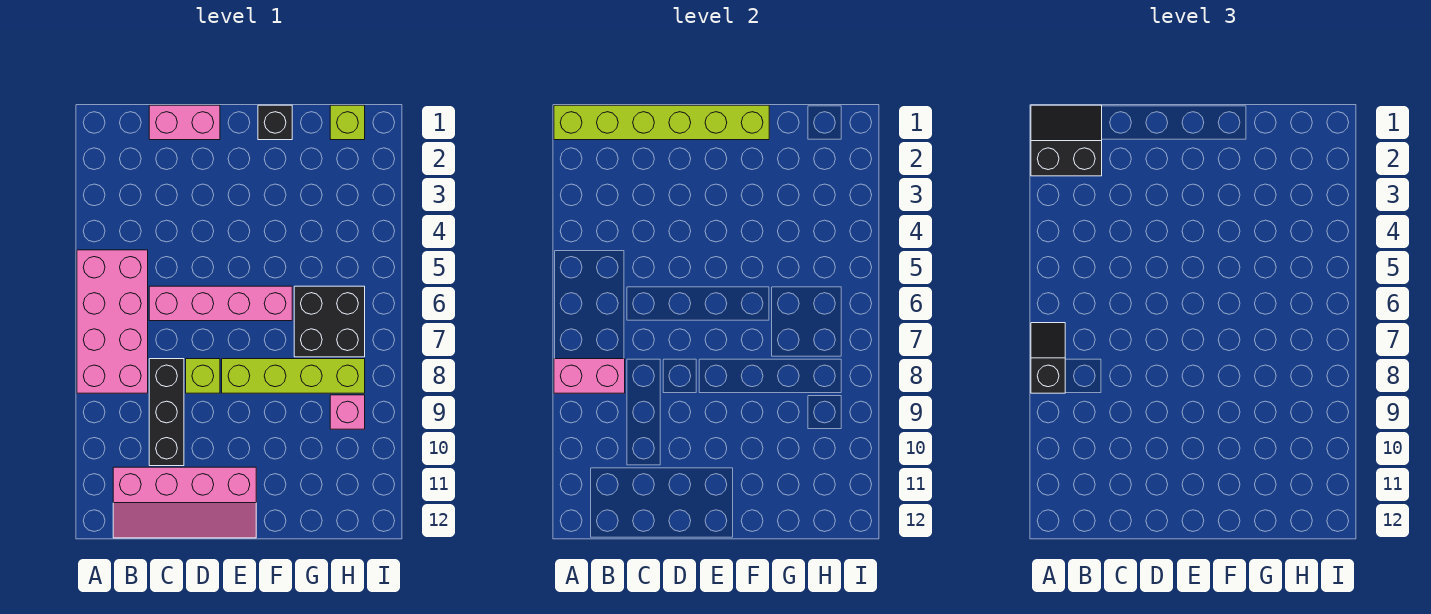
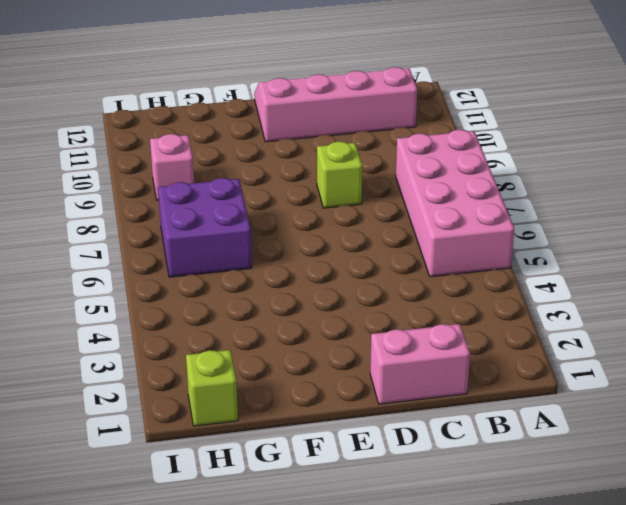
purple 2x2 brick [158,178,252,277] -> black 2x2 brick [294,286,365,357]
none -> pink 1x4 brick [149,286,292,321]
none -> black 1x3 brick [149,359,184,466]
none -> lime 1x4 brick [222,359,365,393]

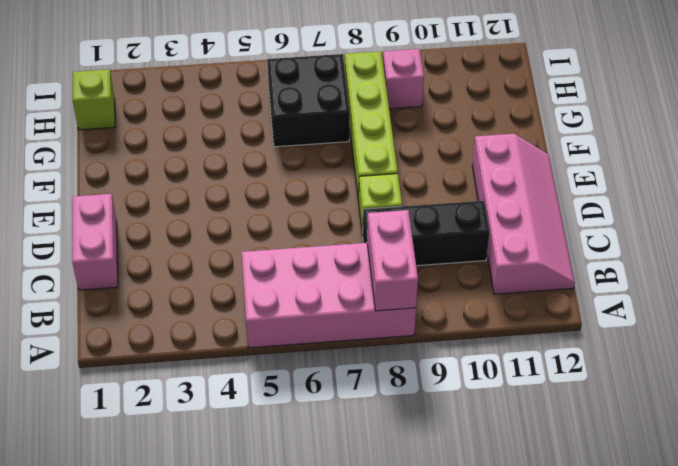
none -> pink 1x4 brick [149,286,292,321]
none -> black 1x1 brick [258,105,292,140]
none -> lime 1x6 brick [554,105,769,140]

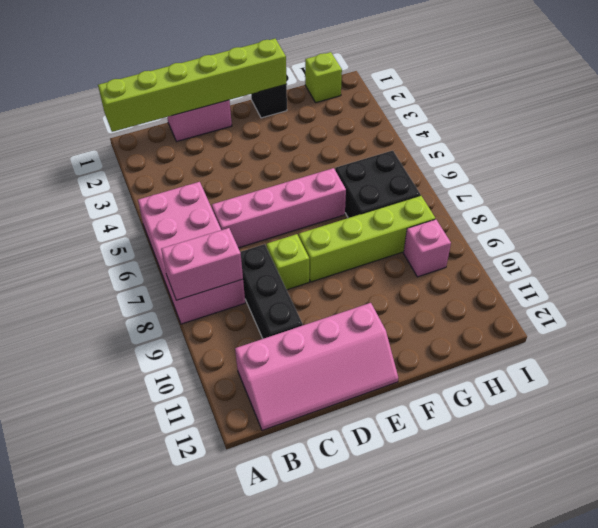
none -> black 2x2 slope [1031,105,1102,176]
none -> black 1x2 slope [1031,323,1065,393]

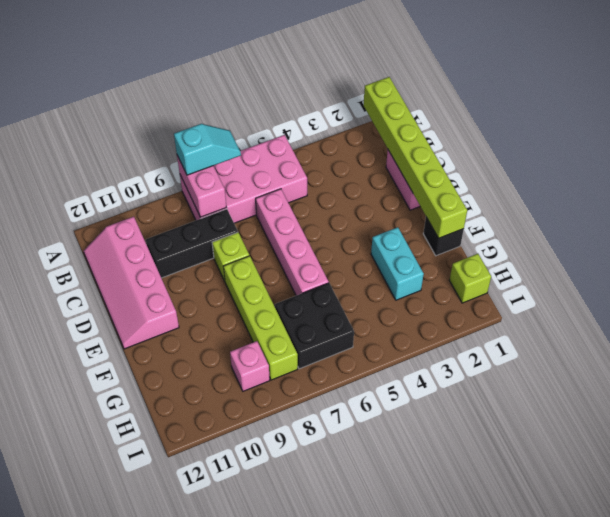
cyan 1x2 slope [174,124,241,175] -> black 1x2 slope [1031,323,1065,393]
cyan 1x2 brick [371,227,424,300] -> none
none -> black 2x2 slope [1031,105,1102,176]

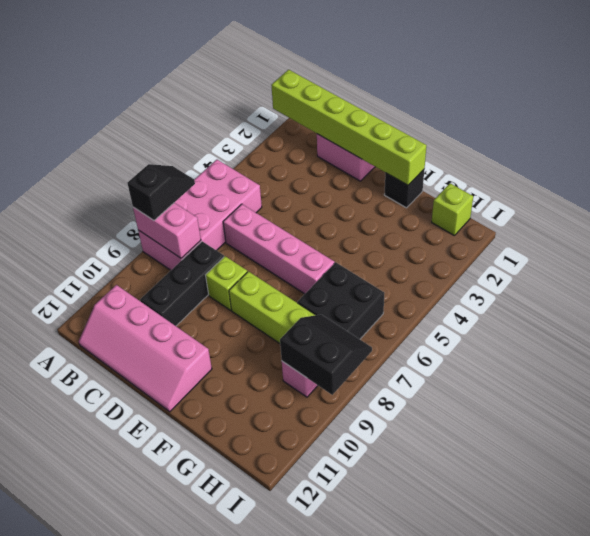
black 2x2 slope [280,315,372,395] -> black 2x2 slope moved to [1031,105,1102,176]

